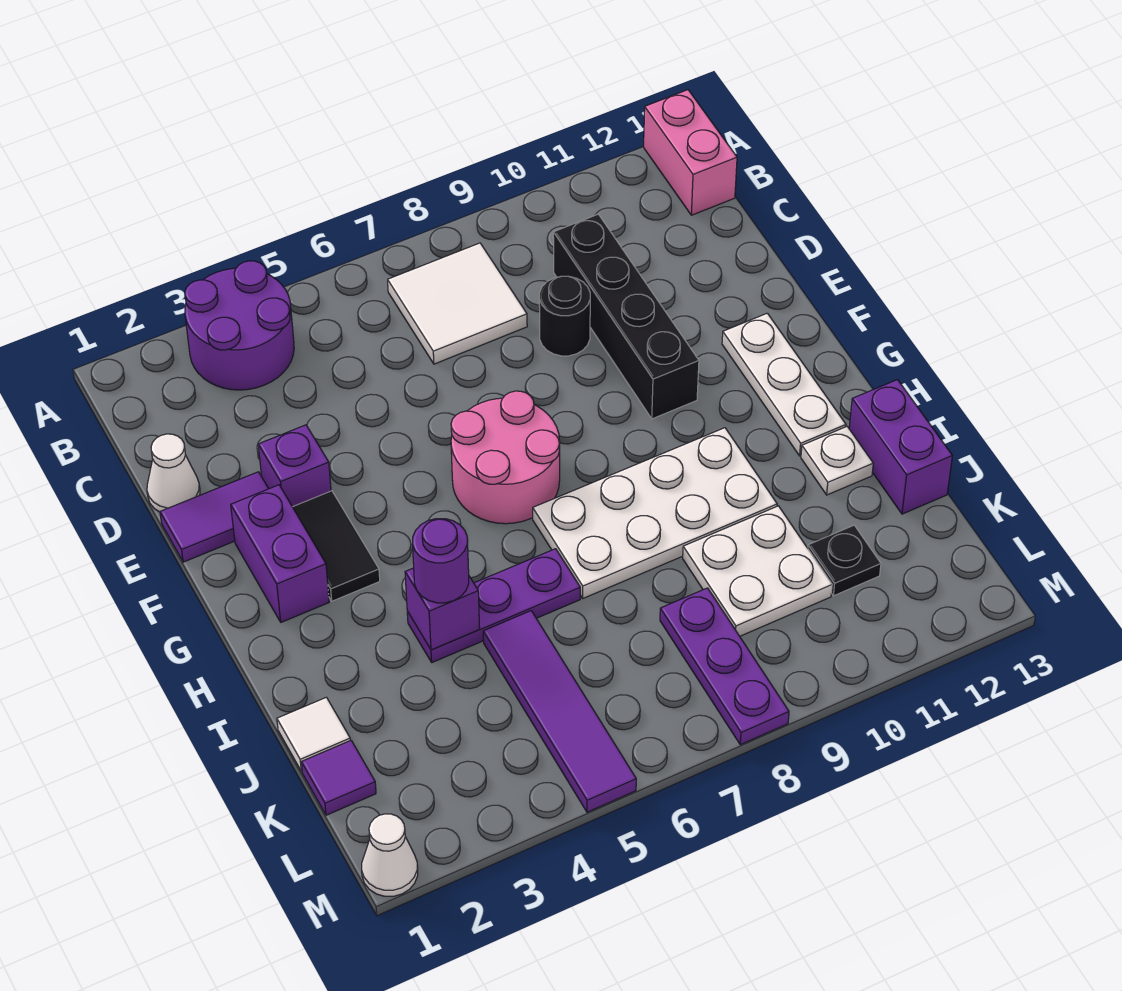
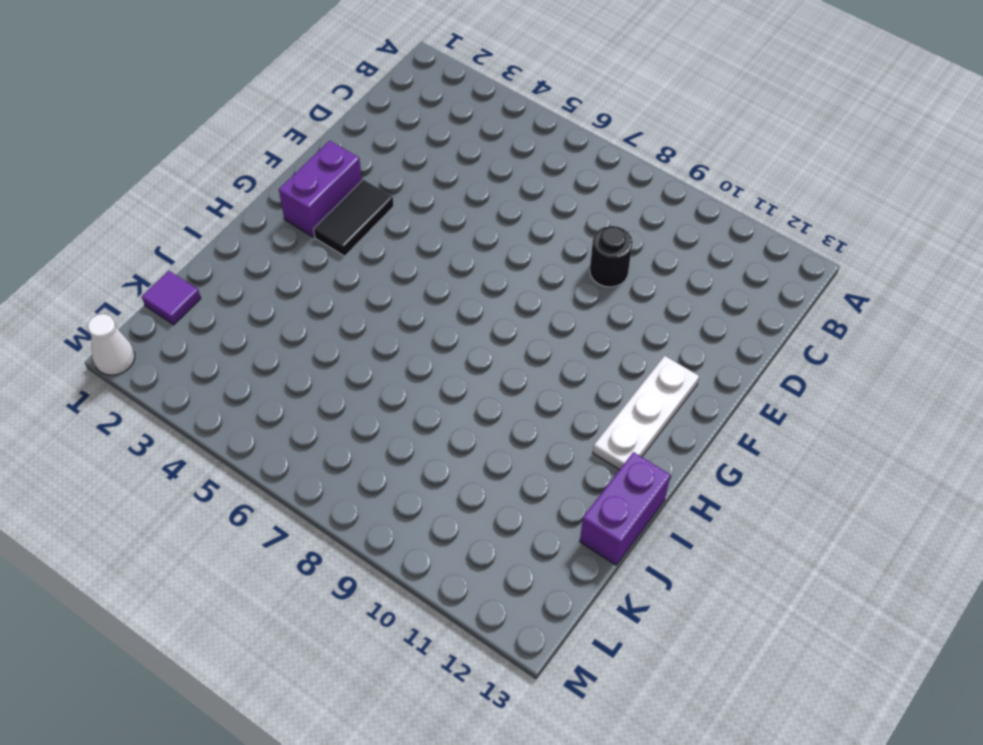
none -> purple 2x2 round brick [185,261,294,390]
none -> pink 1x2 brick [644,90,737,215]
none -> white 2x2 tile [388,243,527,364]

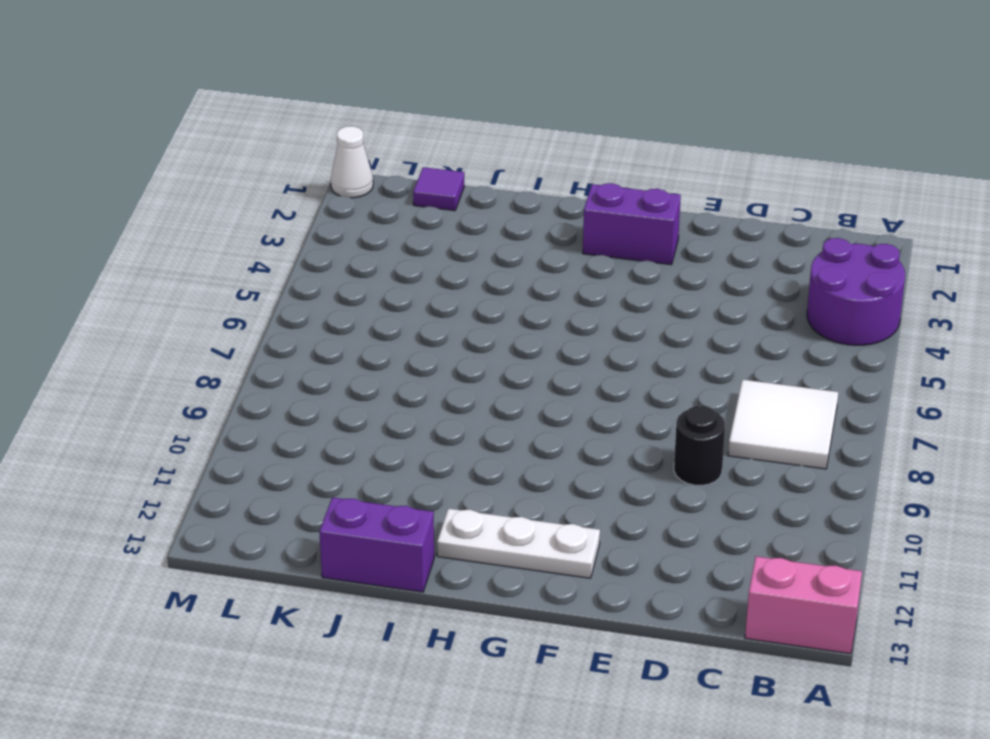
none -> black 1x4 brick [553,214,699,419]
none -> white 1x1 cone [147,434,200,512]
none -> purple 1x2 tile [160,472,268,562]

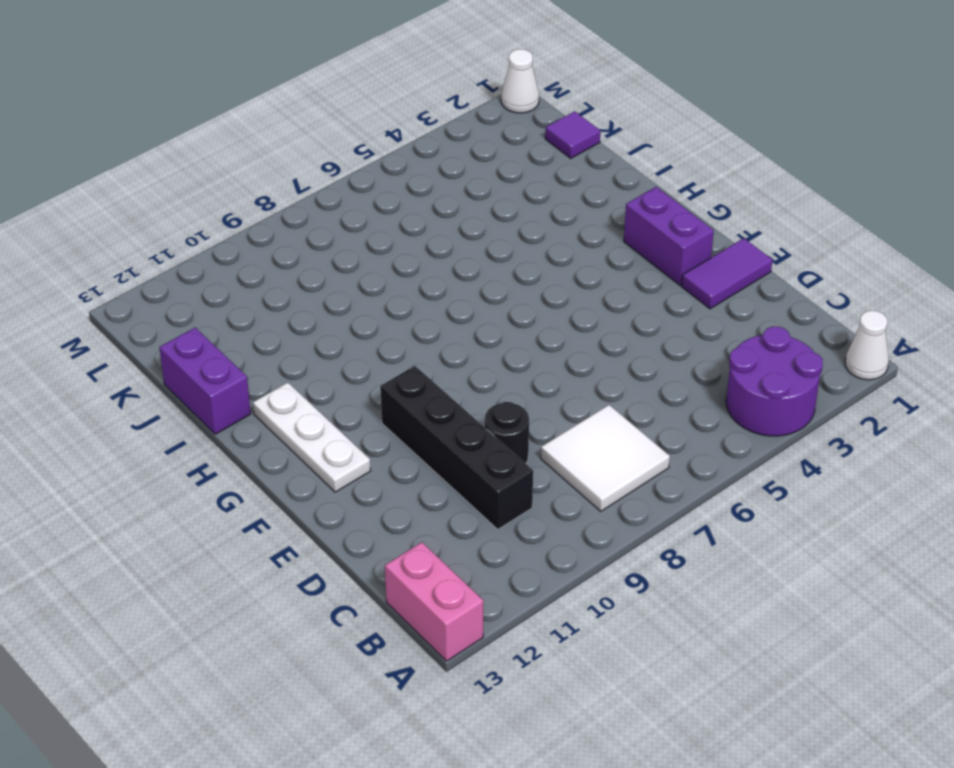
white 1x1 cone [845,311,889,380] -> white 1x1 cone moved to [147,434,200,512]
none -> purple 1x1 brick [258,425,331,507]
none -> black 1x2 tile [293,491,380,601]
none -> pink 2x2 round brick [451,391,560,524]

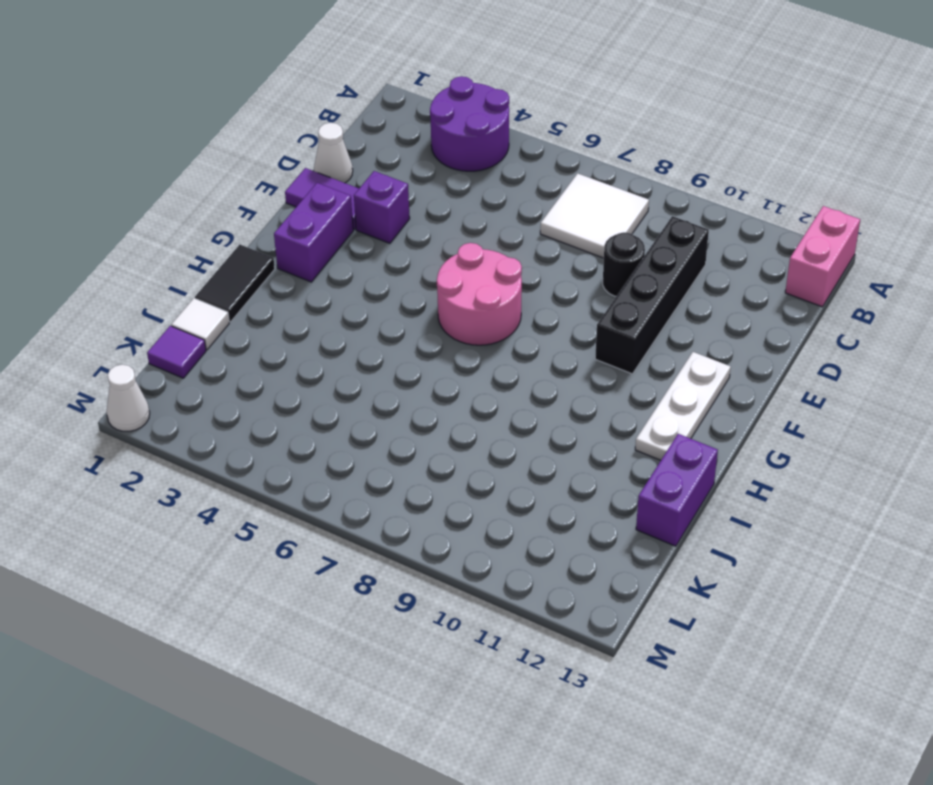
black 1x2 tile [195,245,275,322] -> black 1x2 tile moved to [293,491,380,601]
none -> white 2x4 plate [533,428,777,598]
none -> purple 1x3 plate [407,549,580,662]
none -> white 1x1 plate [801,427,873,495]

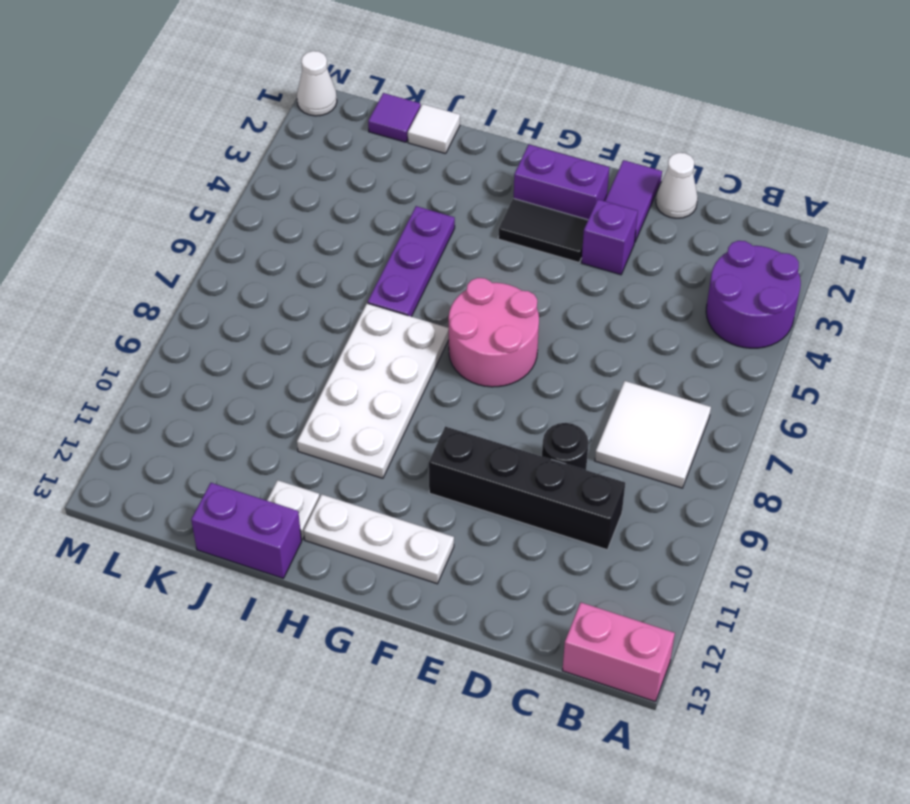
none -> purple 1x4 tile [483,611,636,812]
none -> white 2x2 plate [683,506,832,636]
none -> purple 1x3 plate [660,588,789,745]

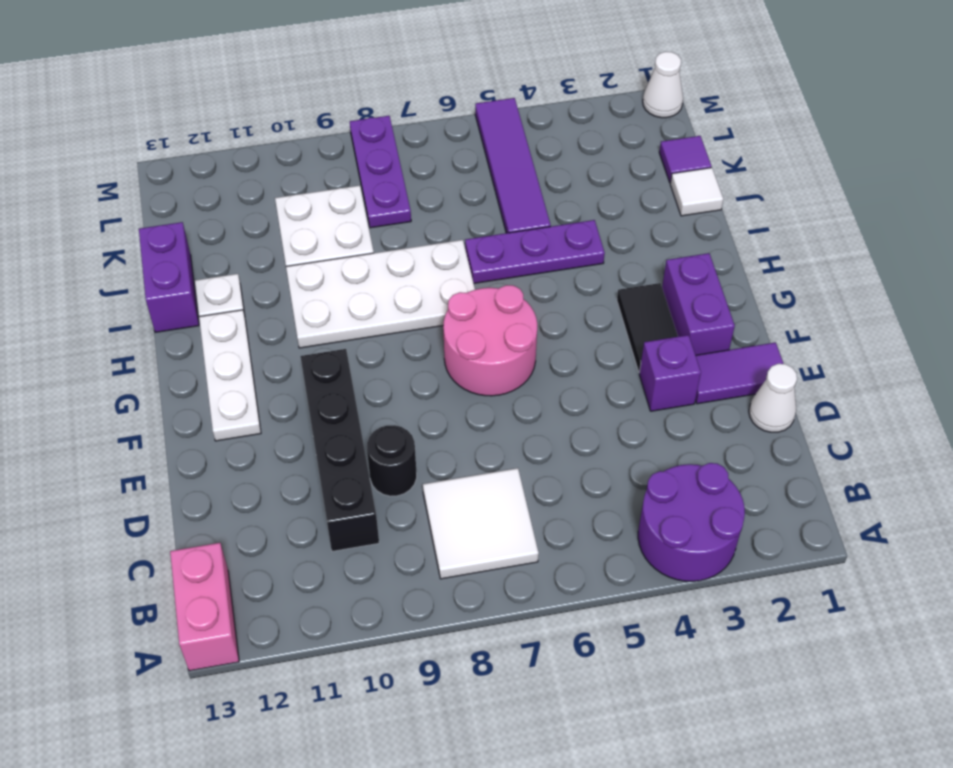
none -> black 1x1 plate [808,525,881,596]
none -> purple 1x1 brick [405,568,480,650]
none -> purple 1x1 round brick [412,519,469,603]

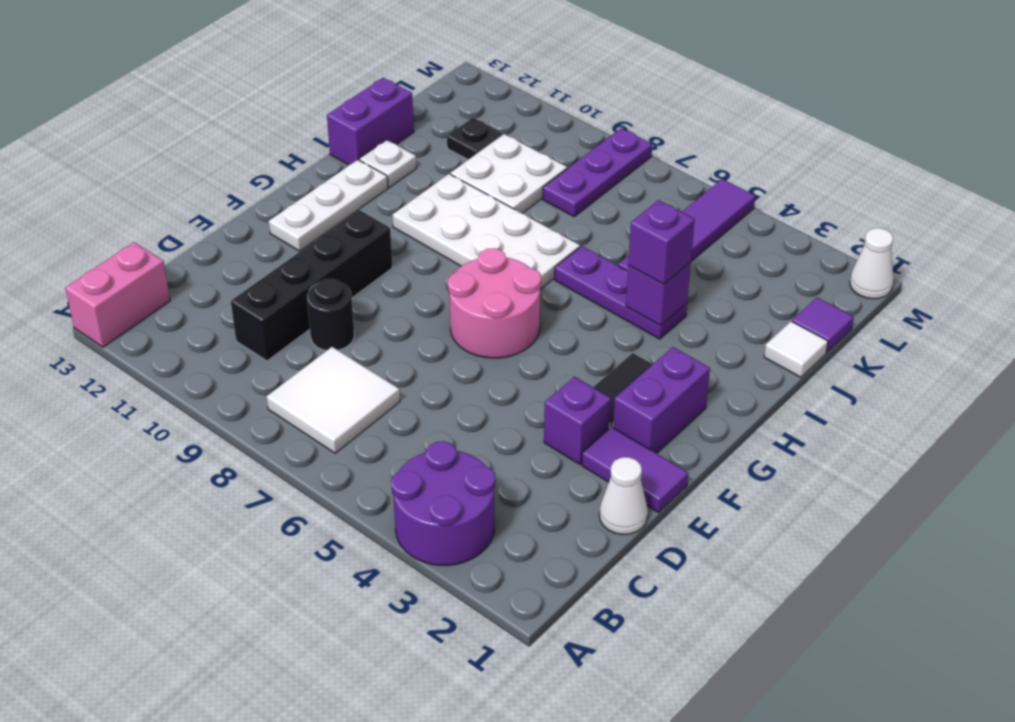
purple 1x1 brick [628,200,695,284] -> purple 1x1 round brick [412,519,469,603]

